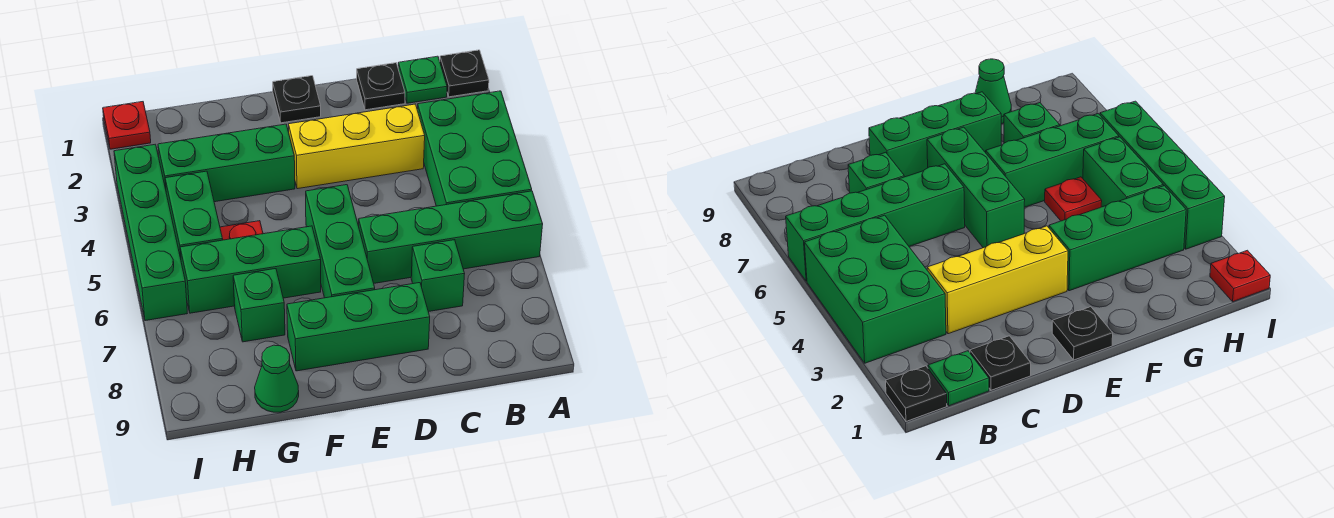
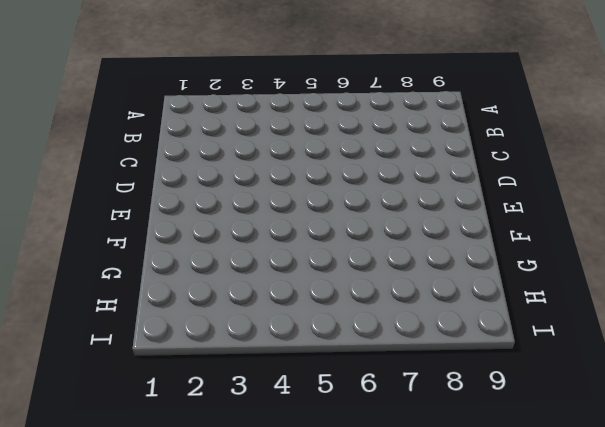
none -> black 1x1 plate [440,50,489,97]
none -> green 2x3 brick [417,91,532,206]
none -> green 1x4 brick [359,191,543,283]

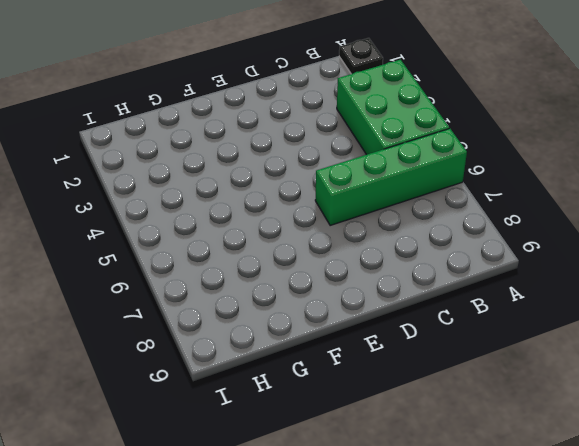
none -> green 1x1 plate [398,56,447,103]
none -> black 1x1 plate [357,63,405,110]
none -> yellow 1x3 brick [289,104,425,189]

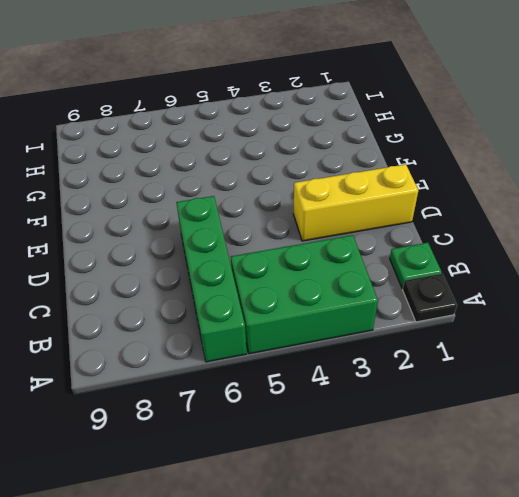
yellow 1x3 brick [293,164,418,241] -> yellow 1x3 brick turned to [289,104,425,189]
none -> black 1x1 plate [357,63,405,110]
none -> green 1x1 brick [411,240,464,312]
none -> green 1x3 brick [287,283,430,371]

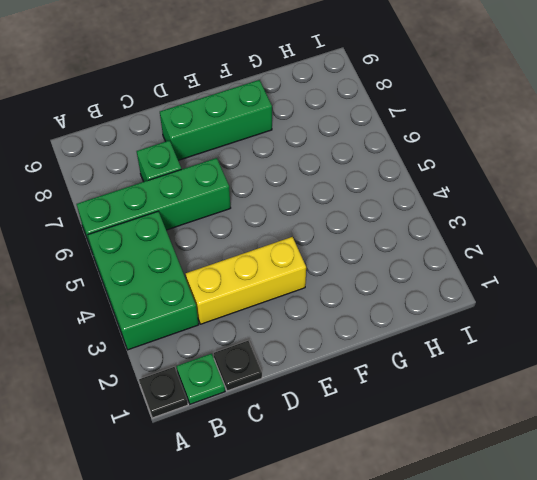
none -> black 1x1 plate [273,76,321,123]
none -> green 1x3 brick [306,185,375,298]
none -> green 1x3 brick [158,124,295,202]

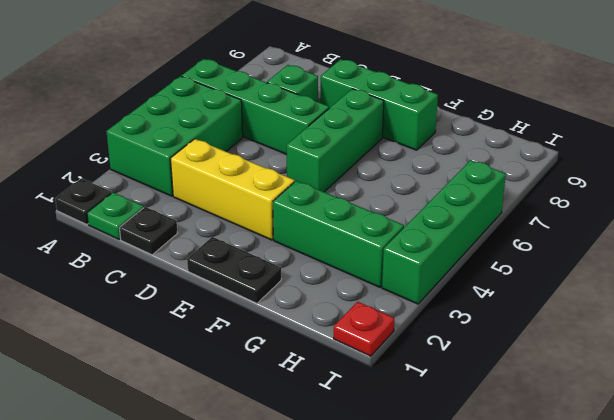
black 1x2 plate [187,237,281,303] -> black 1x1 plate [273,76,321,123]
none -> green 1x3 brick [180,226,321,313]
none -> red 1x1 plate [220,221,263,240]
none -> green 1x1 brick [233,269,285,342]

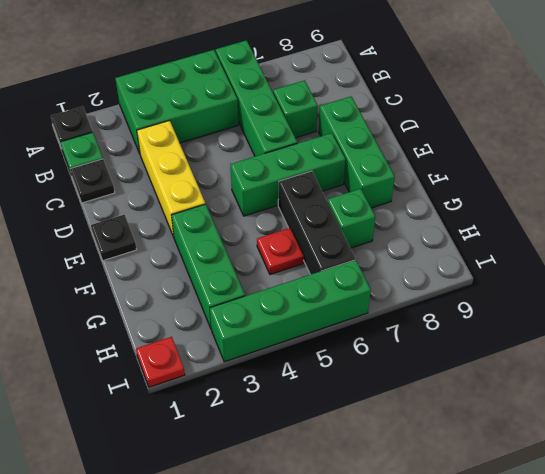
black 1x3 brick [278,171,355,275] -> green 1x3 brick [180,226,321,313]
none -> green 1x1 cone [255,345,299,412]
none -> green 1x2 brick [165,171,223,258]

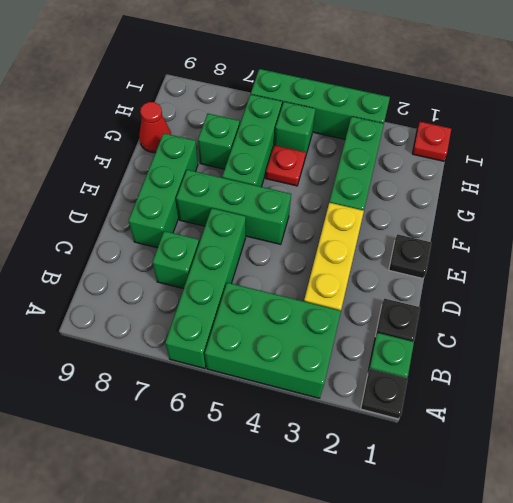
red 1x1 cone [139,102,171,153] -> green 1x1 cone [255,345,299,412]
green 1x1 brick [275,102,316,157] -> green 1x2 brick [165,171,223,258]

